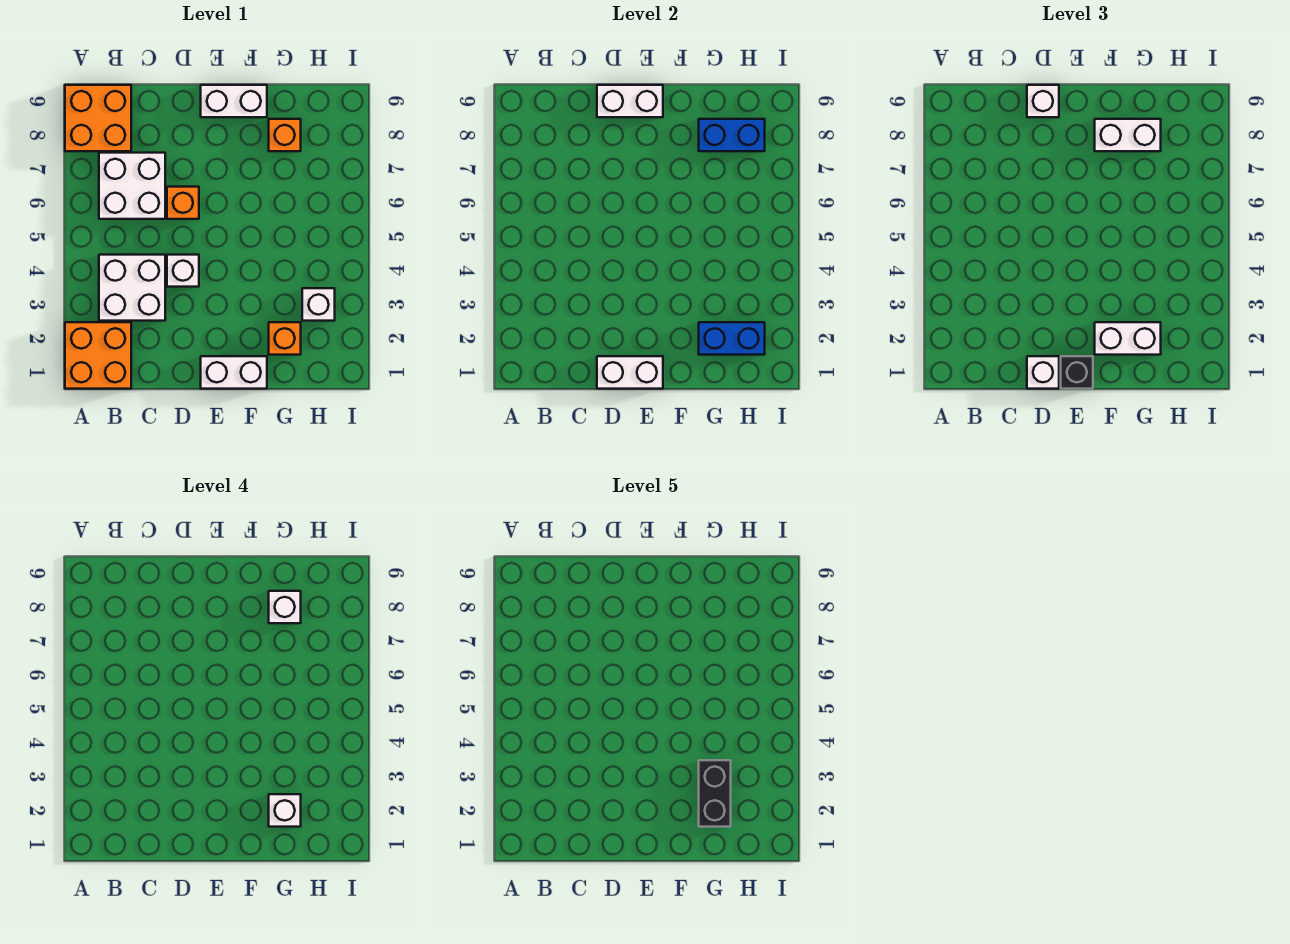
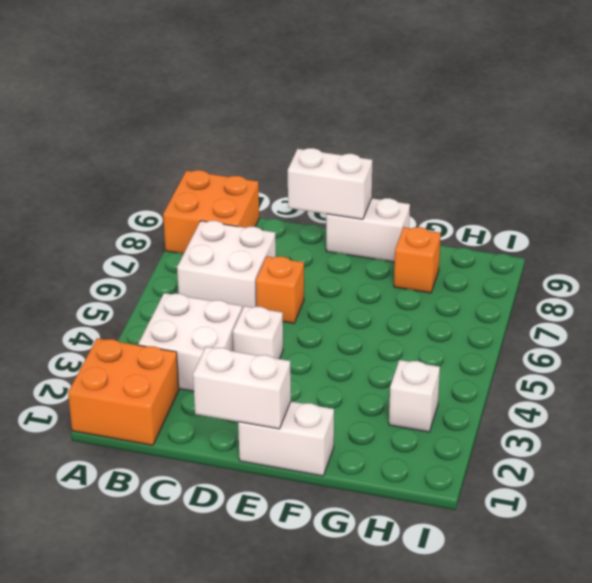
none -> orange 1x1 brick [269,322,301,355]
none -> blue 1x2 brick [699,322,765,355]
none -> blue 1x2 brick [699,119,765,151]

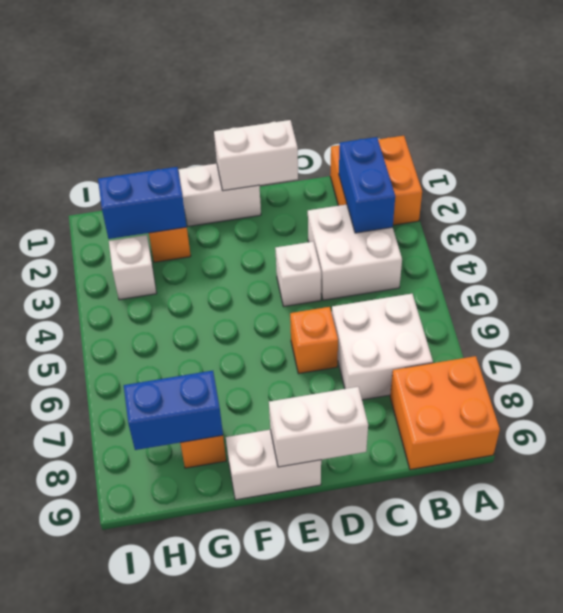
blue 1x2 brick [339,137,395,233] -> none
none -> white 1x1 brick [1027,356,1059,389]
none -> white 1x1 brick [1027,85,1059,117]
none -> black 1x1 brick [1061,356,1093,389]

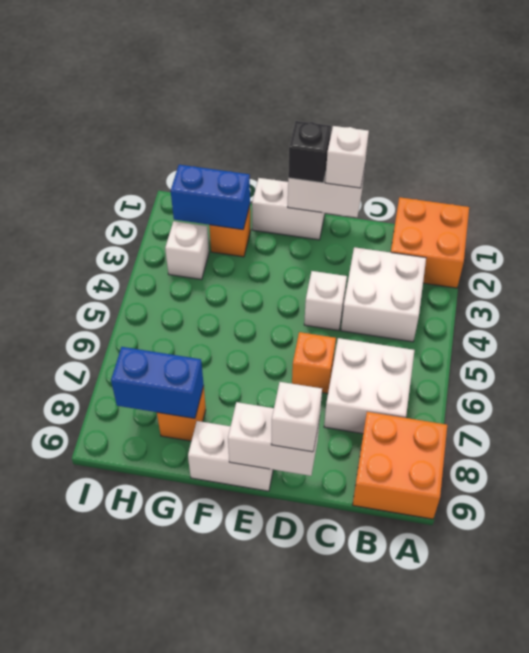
none -> white 1x2 brick [1095,322,1161,355]
none -> white 1x2 brick [1095,119,1161,151]
none -> white 1x1 brick [269,794,301,827]

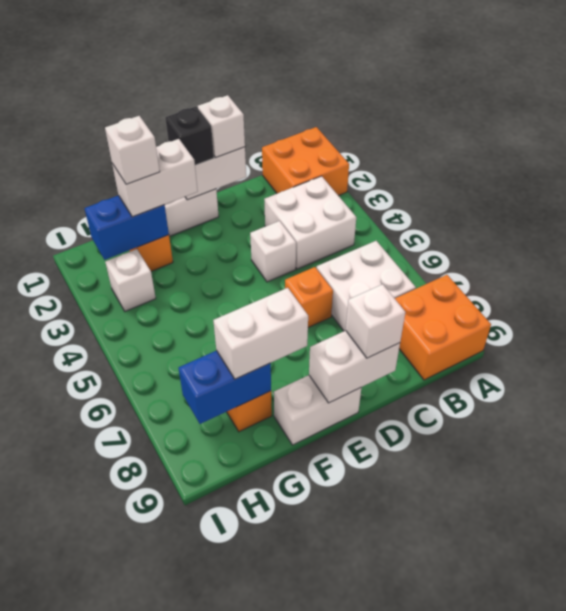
none -> white 1x1 brick [269,591,301,623]
none -> black 1x2 brick [699,760,731,827]

